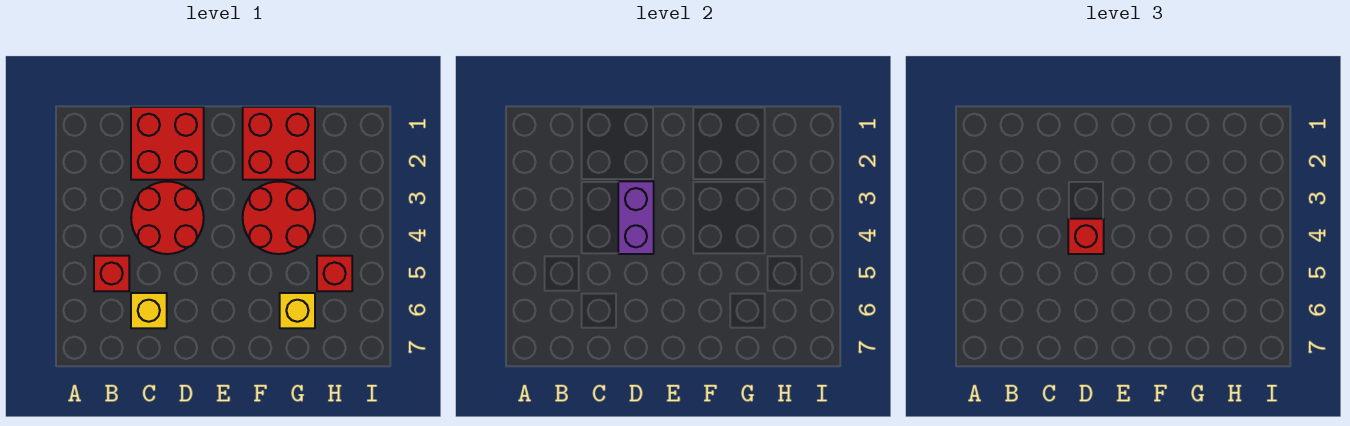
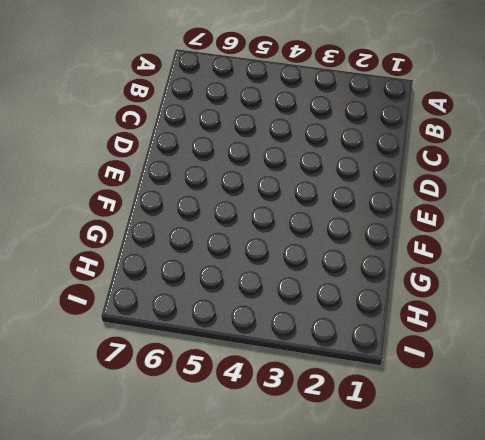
none -> red 1x1 brick [94,256,129,291]
none -> red 2x2 brick [131,107,204,180]

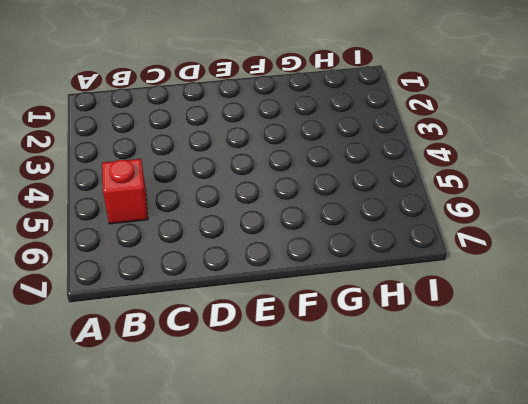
none -> red 2x2 brick [131,107,204,180]
none -> red 2x2 round brick [131,182,204,254]

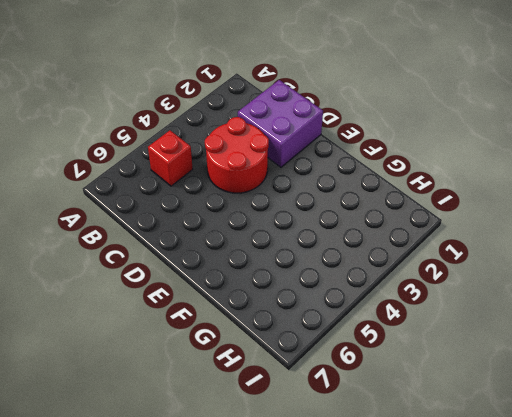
purple 2x2 brick [238,80,323,167] -> red 2x2 brick [131,107,204,180]
none -> yellow 1x1 brick [131,293,167,328]
none -> red 2x2 brick [243,107,315,180]

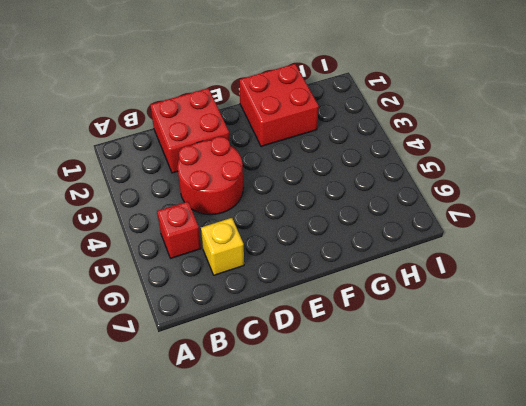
none -> red 2x2 round brick [243,182,315,254]
none -> yellow 1x1 brick [280,293,315,328]

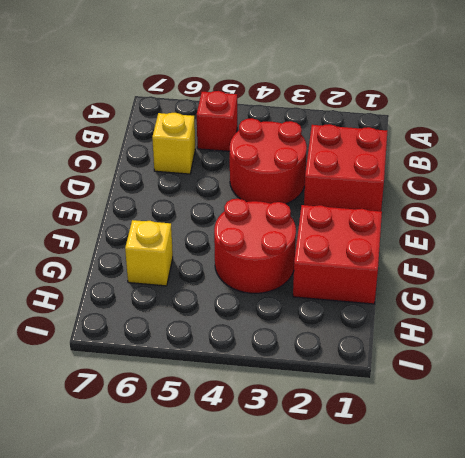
none -> red 1x1 brick [317,256,352,291]
none -> purple 1x2 brick [618,181,654,254]

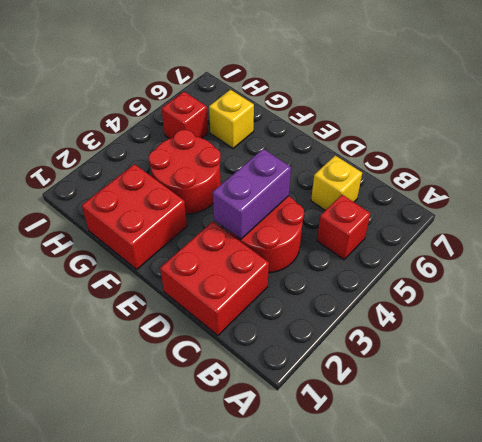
none -> red 1x1 brick [1068,219,1104,254]

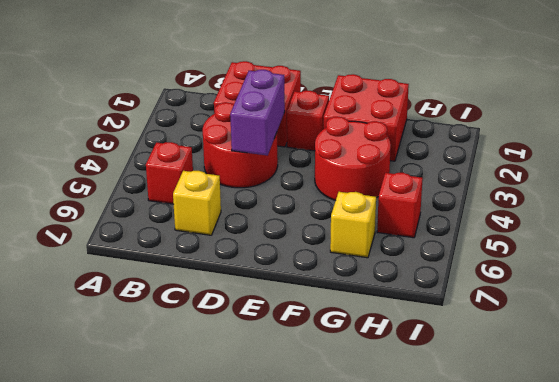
red 1x1 brick [287,91,329,151] -> red 1x1 brick moved to [1068,219,1104,254]

